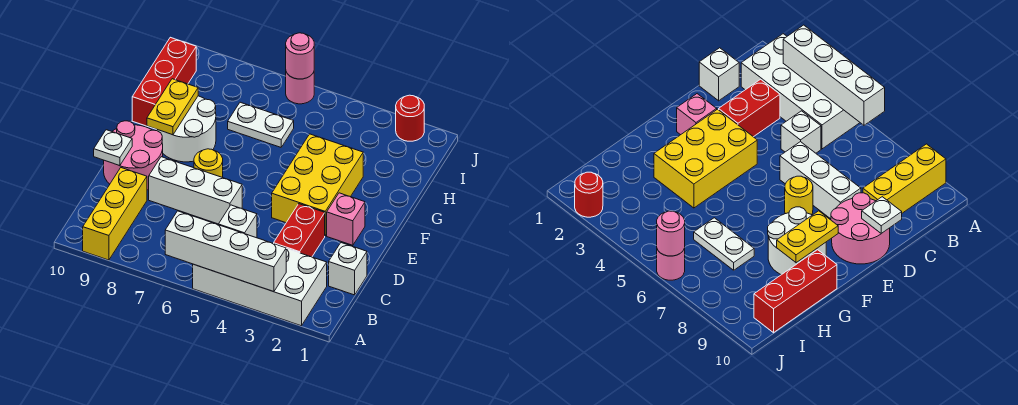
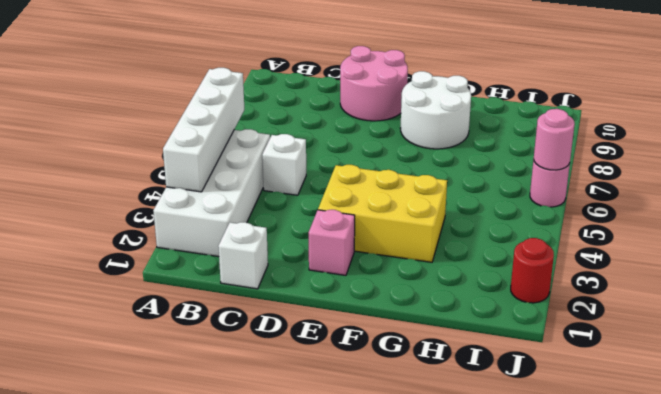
none -> yellow 1x3 brick [83,168,147,260]
none -> red 1x2 brick [274,204,325,257]
none -> white 1x3 brick [149,157,242,224]

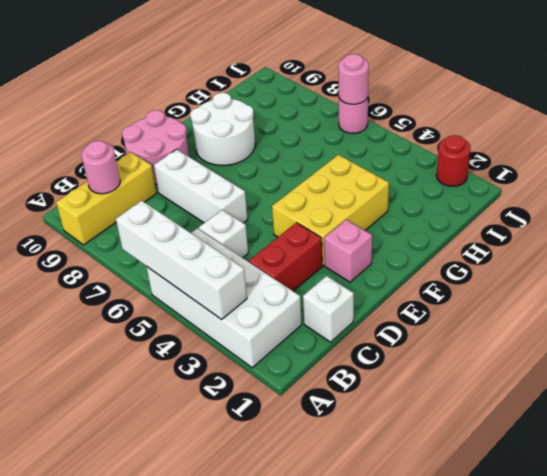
pink 1x1 round brick [81,141,120,194] -> none
none -> yellow 1x1 round brick [194,149,223,177]
none -> red 1x3 brick [132,37,196,128]
none -> white 1x2 plate [228,102,294,147]

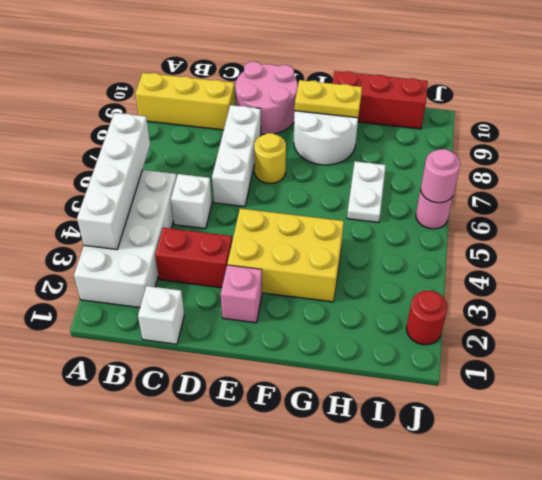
none -> white 1x1 plate [94,130,132,166]

